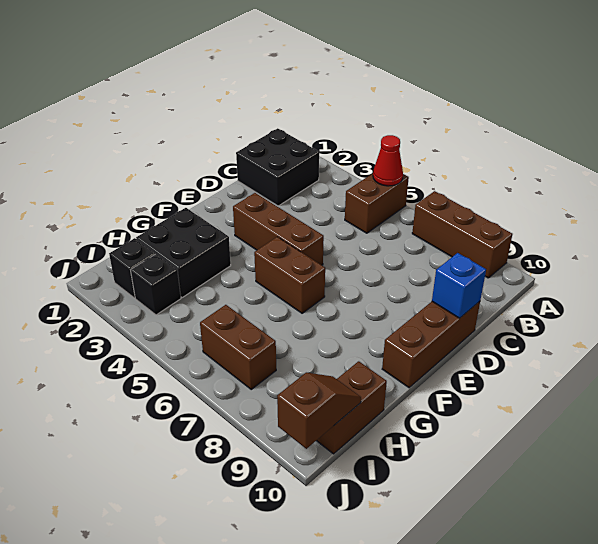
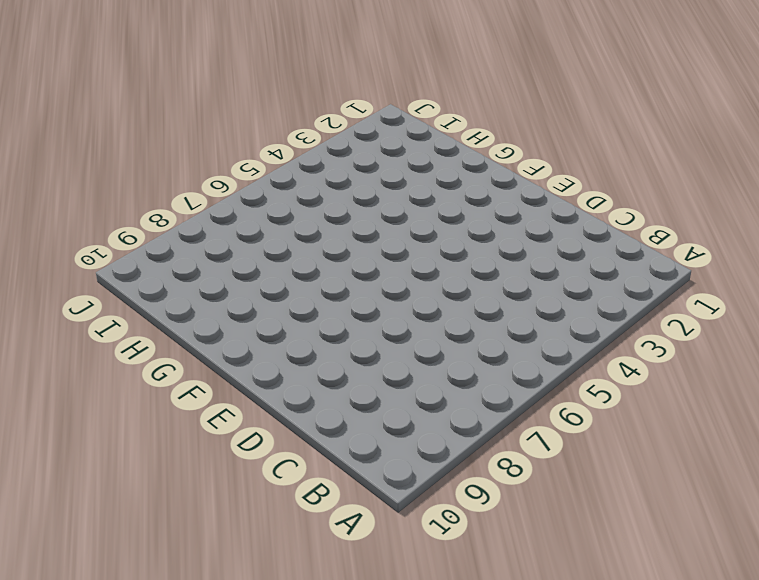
none -> brown 1x2 brick [345,174,409,233]
none -> brown 1x3 brick [412,191,513,278]
none -> black 2x2 brick [236,128,319,206]

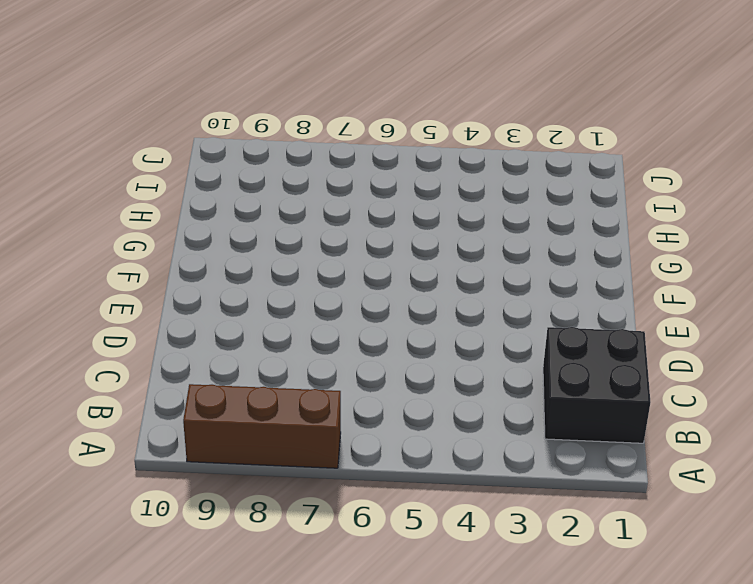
none -> brown 1x2 brick [345,174,409,233]
none -> brown 1x3 brick [382,302,480,388]
none -> brown 1x3 brick [233,193,324,265]

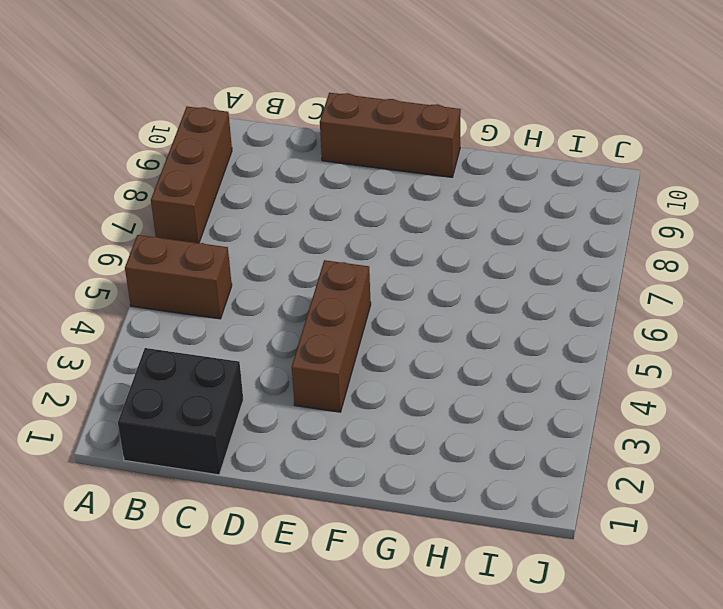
none -> brown 1x2 brick [254,237,325,313]
none -> black 2x2 brick [136,208,231,297]
none -> brown 1x2 brick [316,361,387,454]

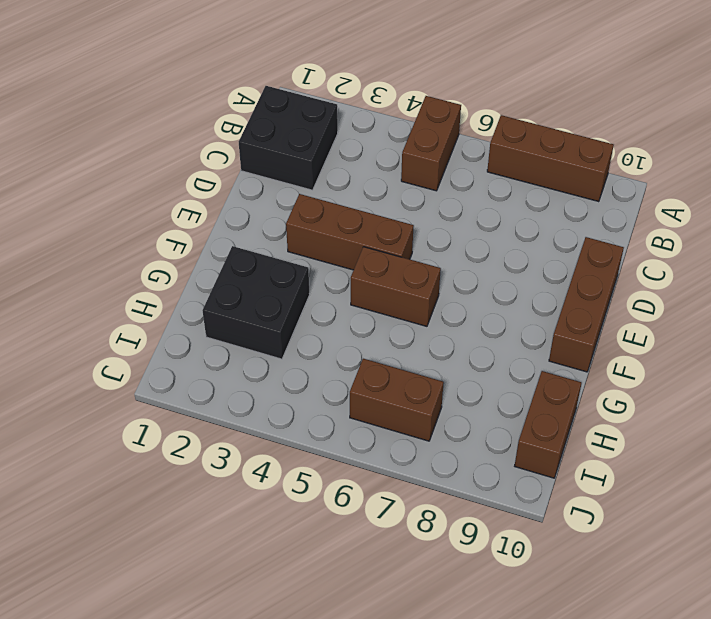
none -> black 1x1 brick [109,238,155,298]
none -> black 1x1 brick [131,254,181,315]
none -> red 1x1 cone [373,135,403,186]

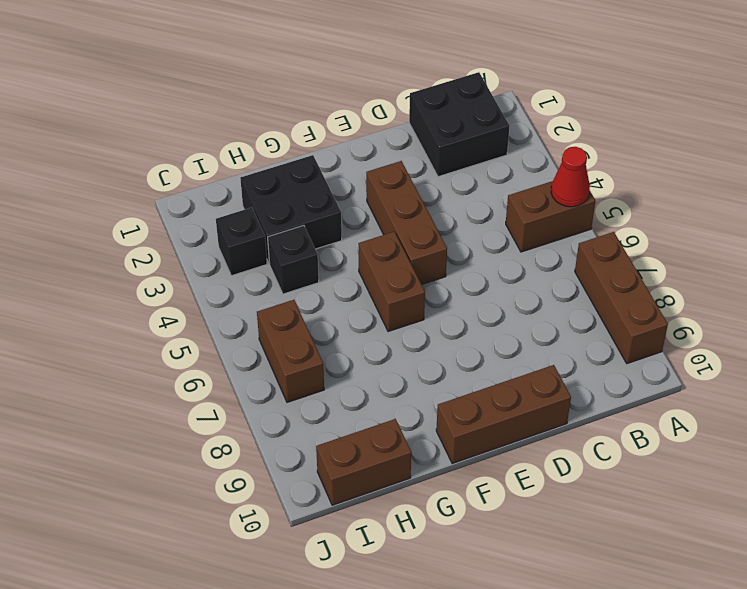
black 1x1 brick [268,225,319,294] -> black 1x1 brick moved to [109,238,155,298]
none -> blue 1x1 brick [432,253,486,318]
none -> brown 1x2 slope [277,373,361,449]

